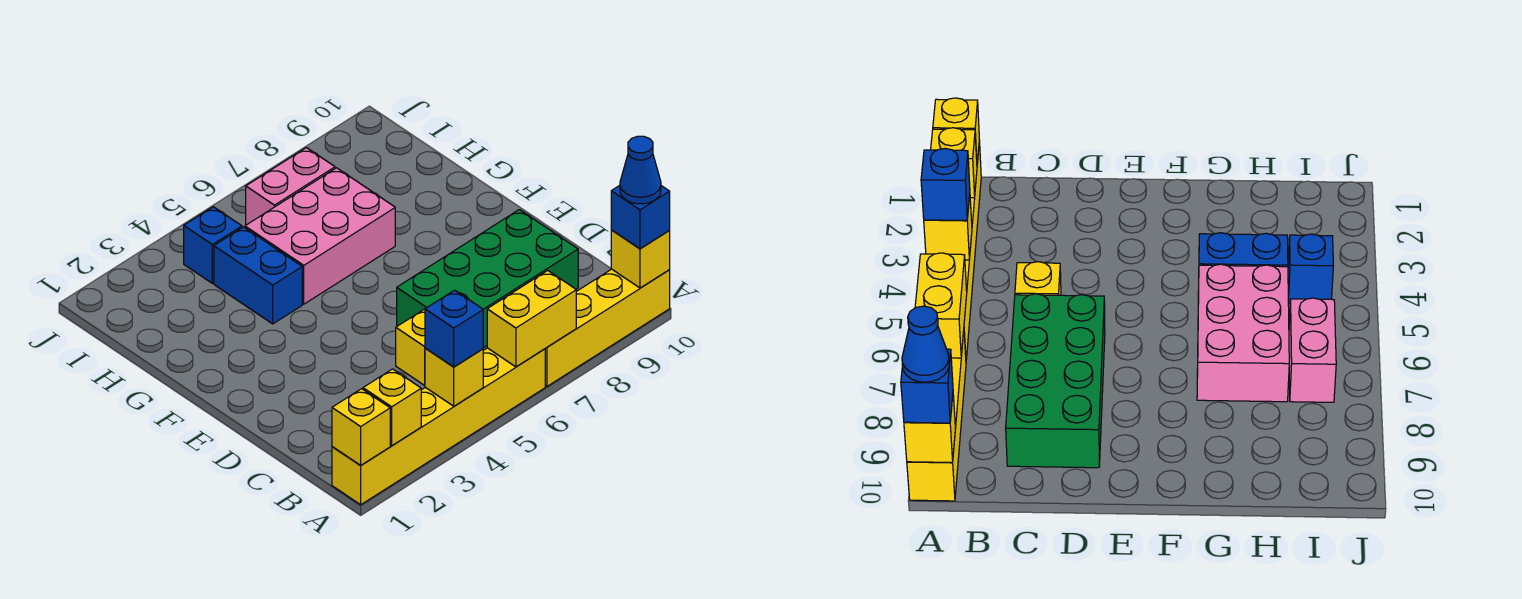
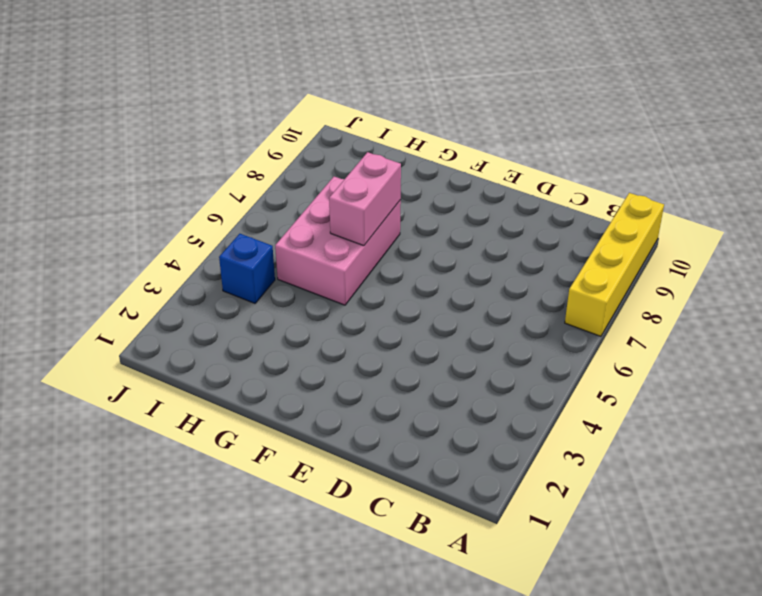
pink 1x2 brick [329,152,401,246] -> pink 1x2 brick moved to [246,148,335,225]
none -> yellow 1x6 brick [332,348,545,505]
none -> yellow 1x1 brick [396,309,425,385]
none -> green 2x4 brick [397,210,578,348]

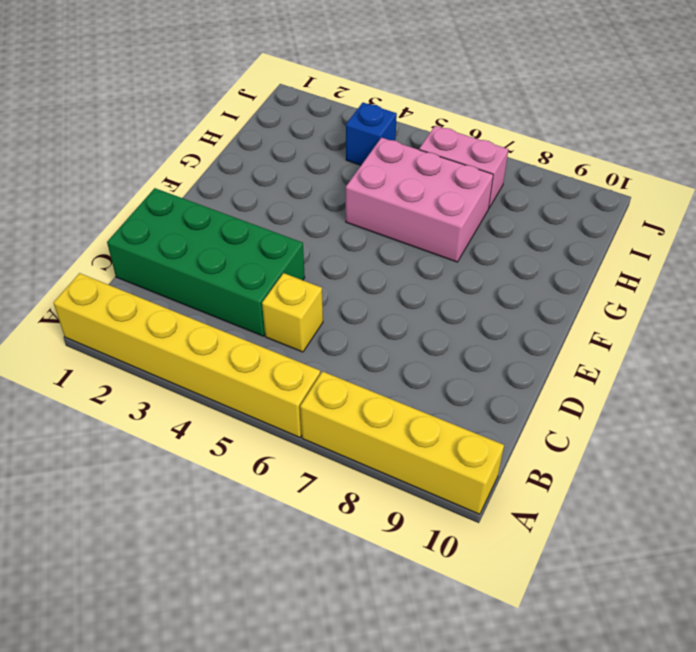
green 2x4 brick [107,188,305,336] -> green 2x4 brick moved to [397,210,578,348]
none -> blue 1x2 brick [214,227,302,324]
none -> yellow 1x1 brick [332,389,390,465]
none -> yellow 1x1 brick [363,369,421,446]

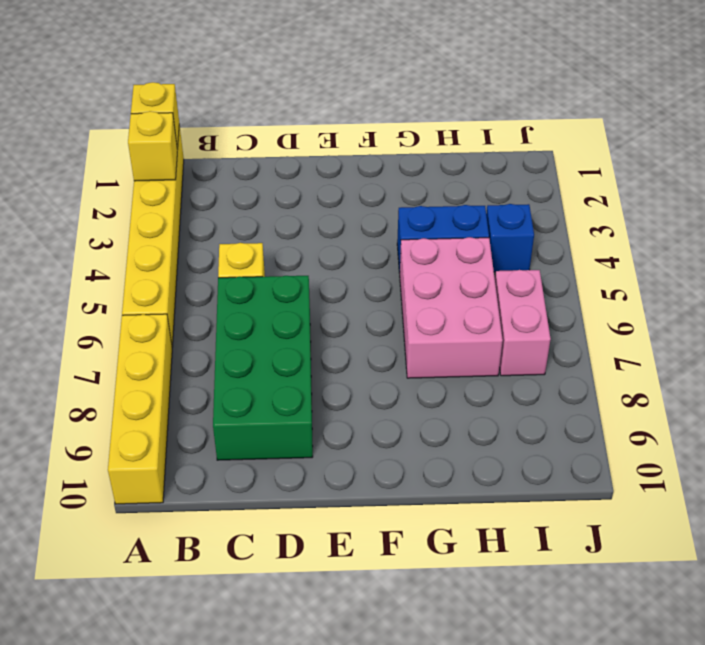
none -> yellow 1x1 brick [425,348,483,406]
none -> yellow 1x2 brick [487,271,576,367]
none -> yellow 1x1 brick [611,230,670,288]

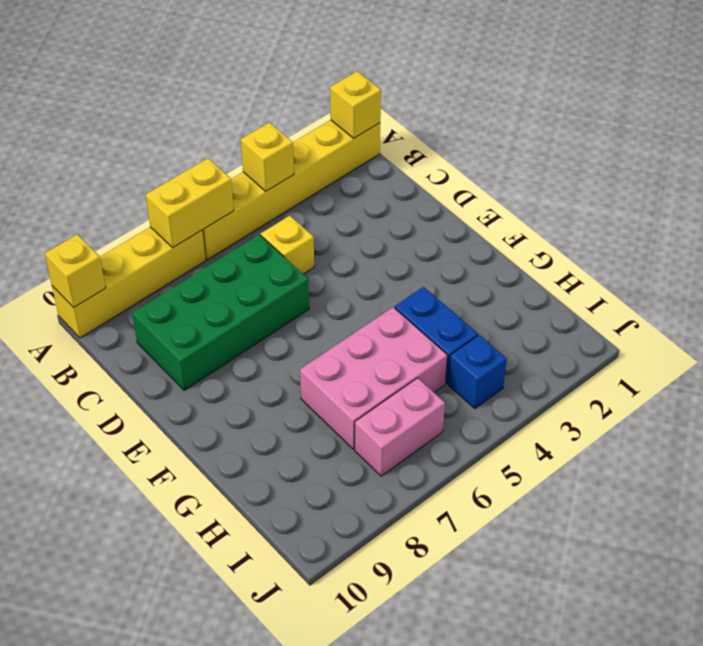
none -> yellow 1x1 brick [363,369,421,446]
none -> blue 1x1 brick [425,290,483,367]
none -> blue 1x1 brick [611,185,670,249]

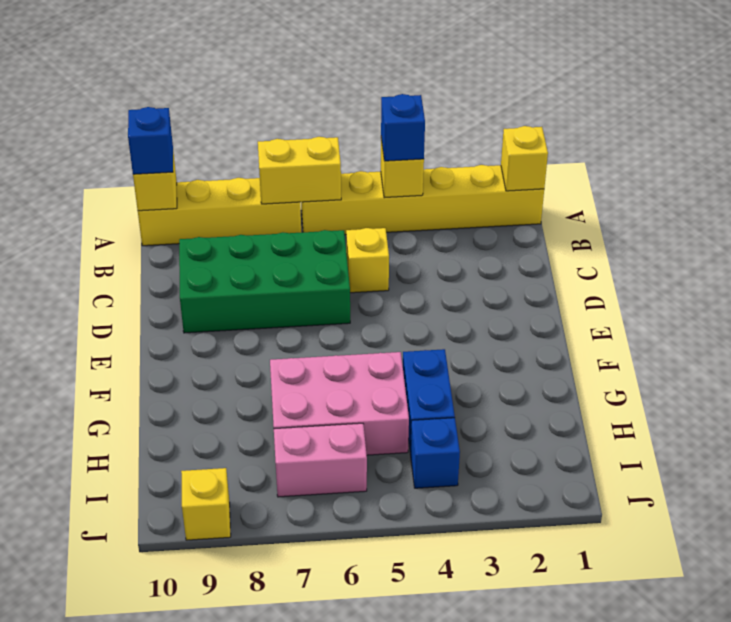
yellow 1x1 brick [181,468,231,540] -> yellow 1x1 brick moved to [363,369,421,446]
none -> blue 1x1 cone [620,136,661,204]

